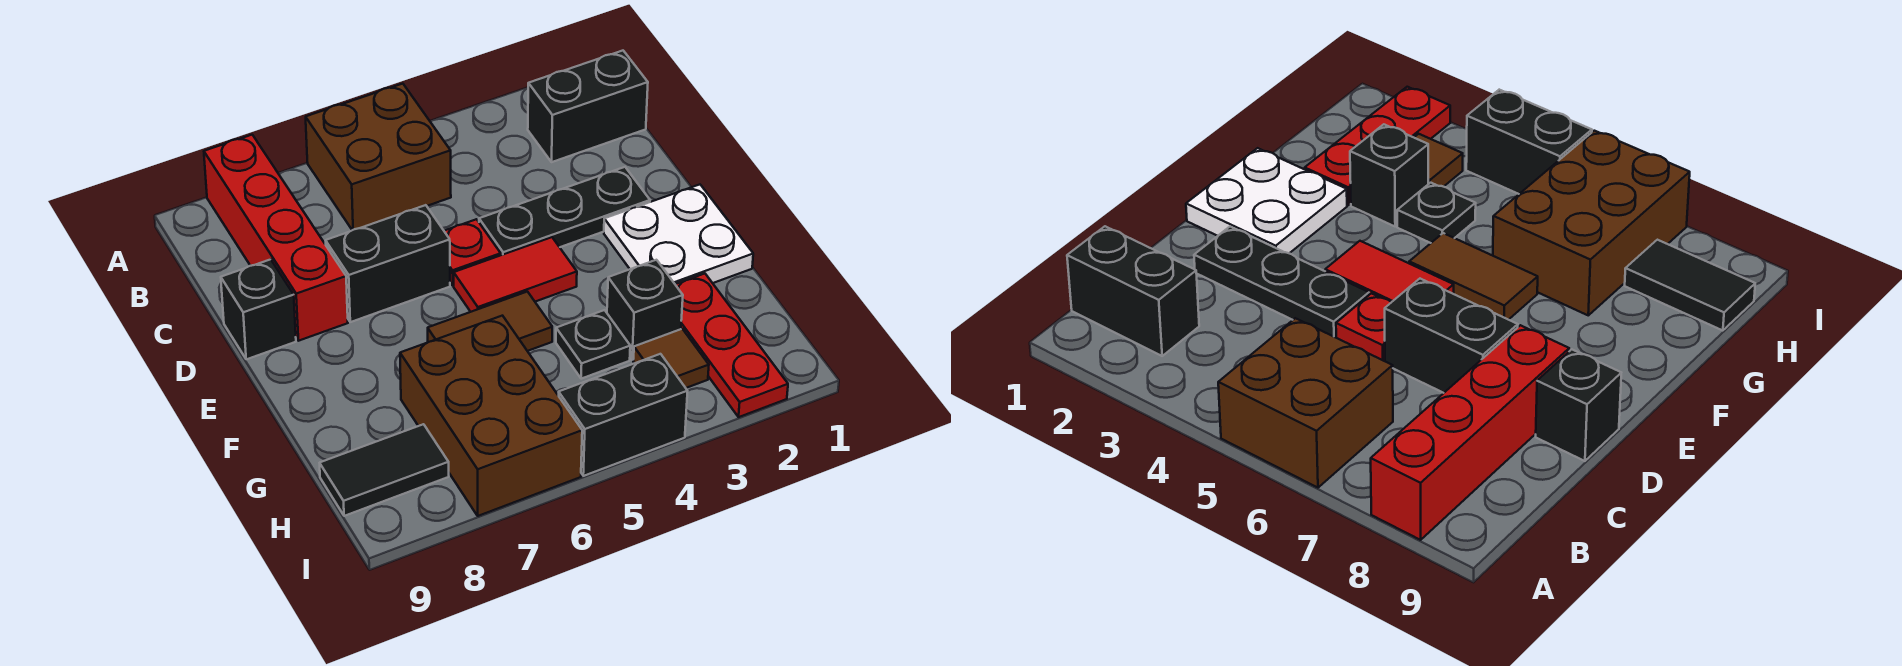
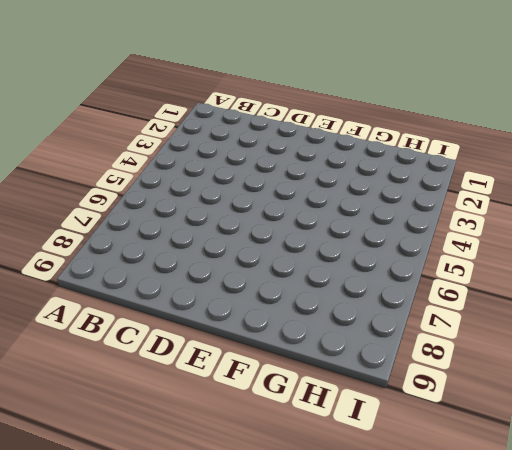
none -> brown 2x2 brick [306,84,451,230]
none -> red 1x4 brick [204,135,348,341]
none -> black 1x2 brick [528,51,648,162]

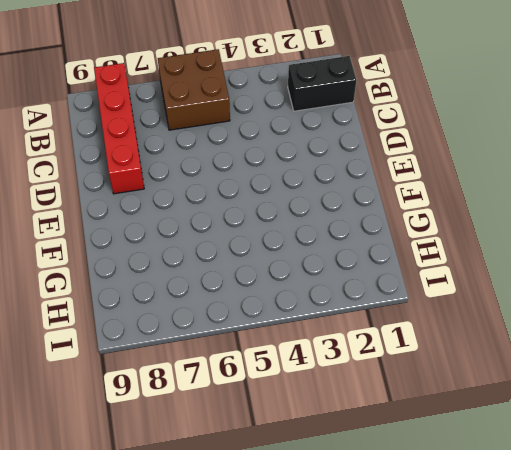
none -> black 1x3 plate [479,167,650,255]
none -> red 1x1 plate [444,219,501,285]
none -> black 1x2 brick [326,205,450,322]

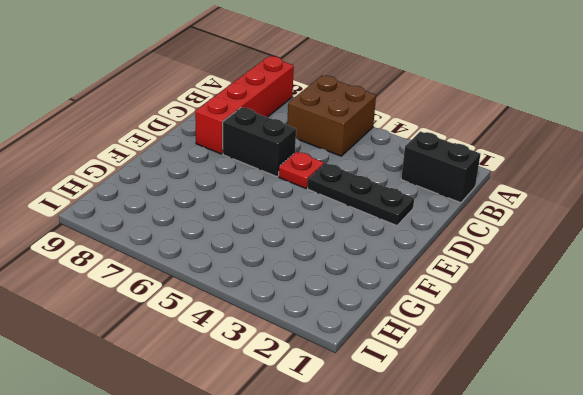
none -> black 1x1 brick [221,259,296,359]
none -> white 2x2 plate [604,185,753,284]
none -> red 1x2 tile [454,237,577,312]

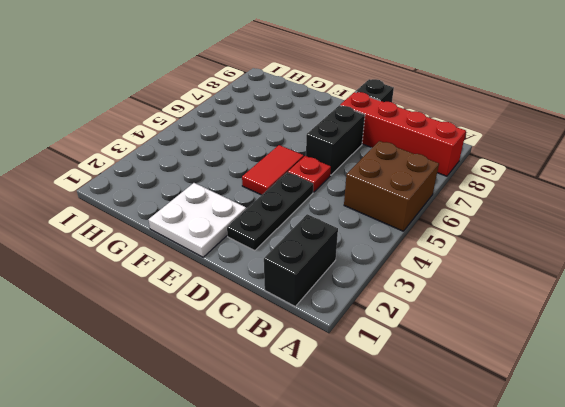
none -> brown 1x2 tile [428,292,552,351]
none -> red 1x3 plate [675,274,788,417]
none -> black 1x1 brick [607,260,683,360]

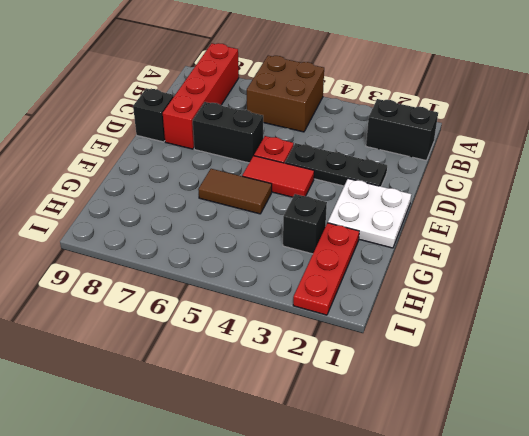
none -> black 1x1 plate [556,310,630,379]
none -> brown 2x3 brick [400,316,582,516]
none -> brown 1x1 tile [633,329,709,388]

